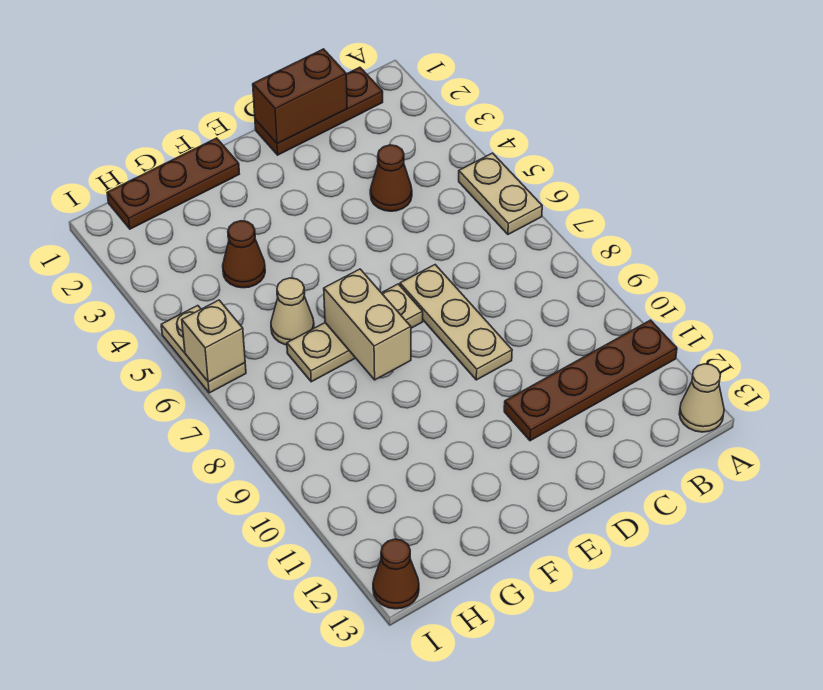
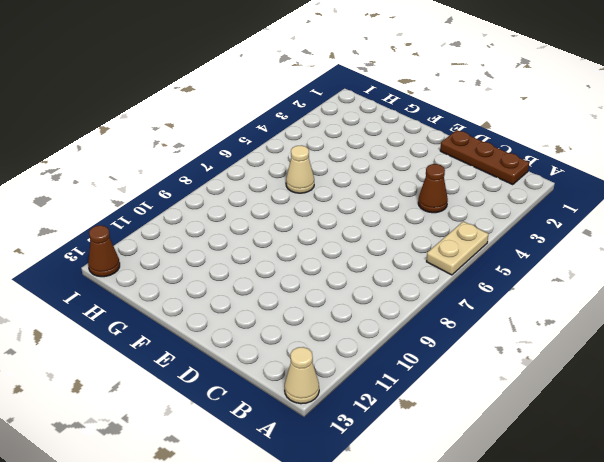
none -> brown 1x4 plate [504,320,677,441]
none -> tan 1x3 plate [400,265,512,380]
none -> tan 1x3 plate [287,284,423,382]

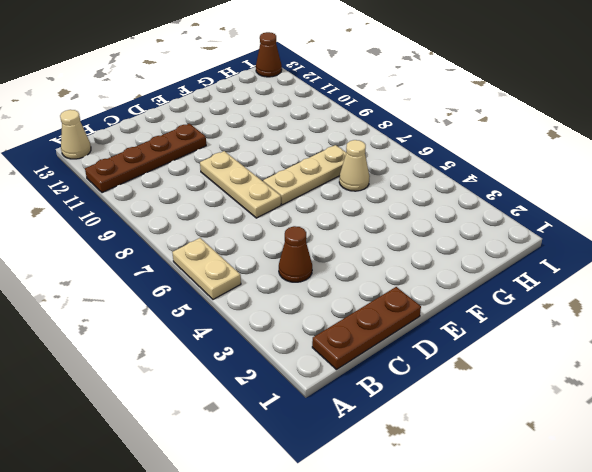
none -> brown 1x3 plate [107,138,239,229]
none -> brown 1x1 cone [223,221,265,288]
none -> tan 1x2 plate [161,306,246,393]

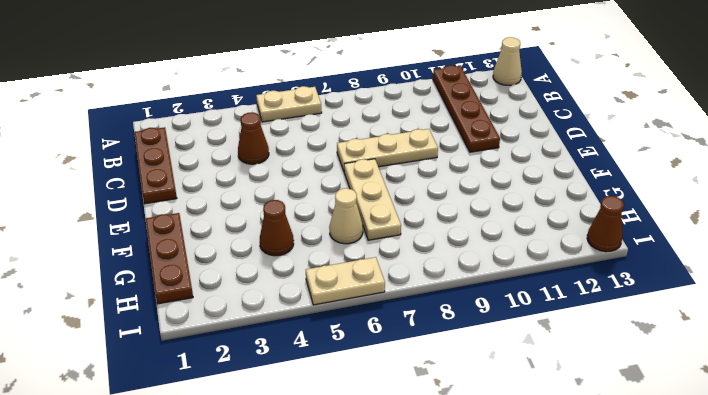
none -> brown 1x2 brick [253,49,347,144]
none -> tan 1x2 brick [324,269,411,380]
none -> tan 1x1 brick [182,300,245,382]

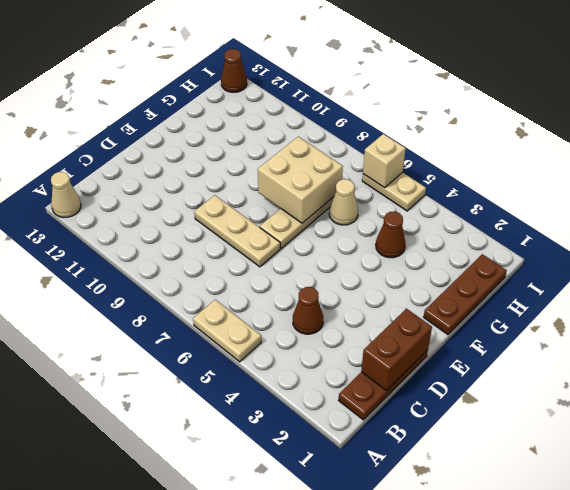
tan 2x2 brick [258,137,343,223] -> tan 1x2 brick [324,269,411,380]
none -> brown 1x4 plate [504,320,677,441]

